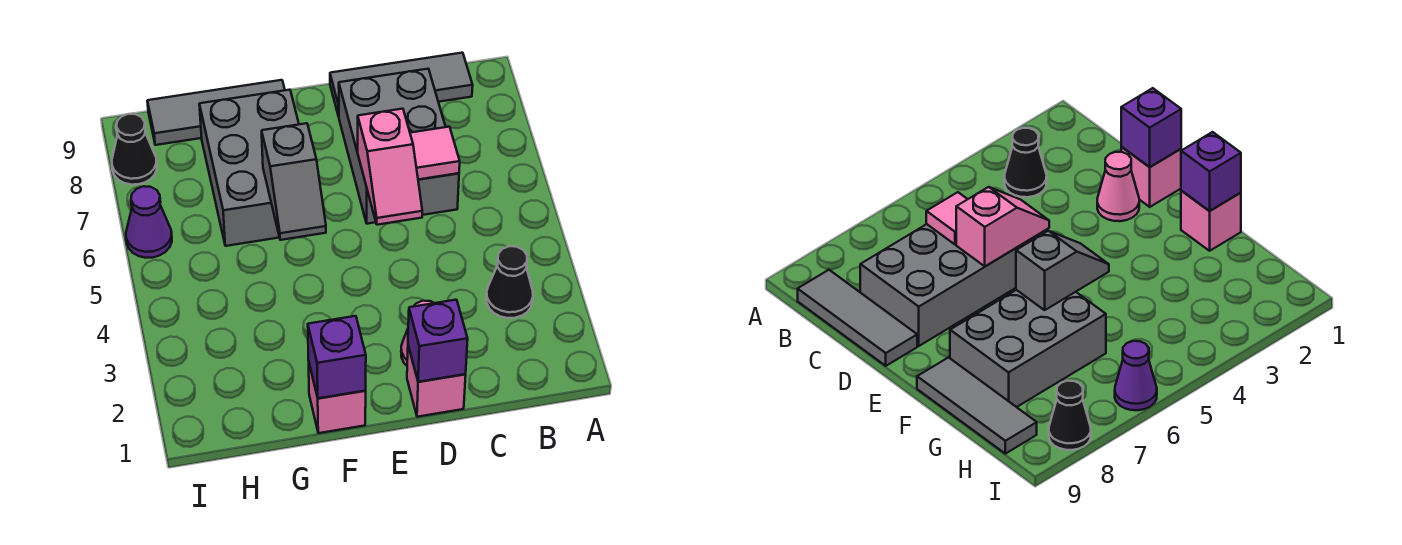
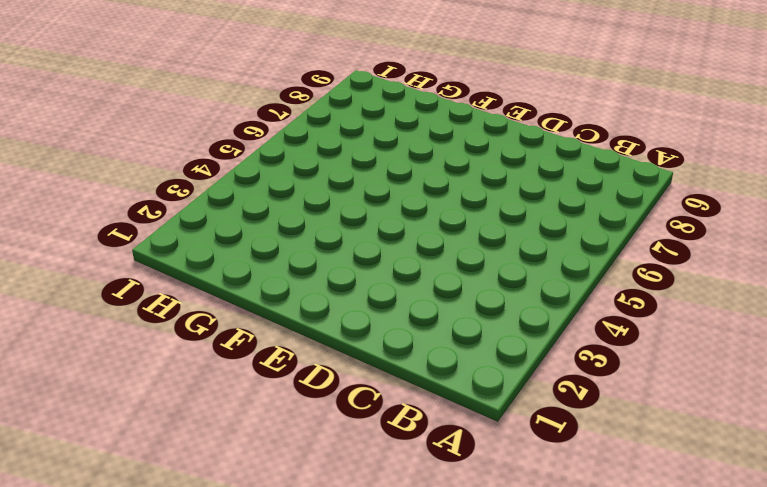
none -> black 1x1 cone [486,246,533,318]
none -> grey 1x3 tile [330,53,473,117]
none -> grey 2x3 brick [339,69,459,224]

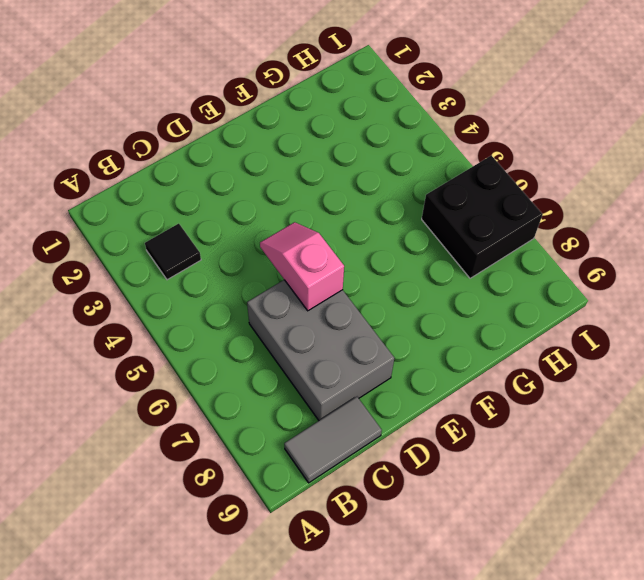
black 1x1 tile [145,224,201,280] -> black 1x1 cone [486,246,533,318]
grey 1x2 tile [284,397,382,483] -> grey 1x3 tile [330,53,473,117]
black 2x2 brick [422,156,543,278] -> purple 1x1 cone [126,186,172,258]
none -> pink 1x1 brick [407,346,466,417]
none -> pink 1x1 cone [1097,152,1139,221]
none -> pink 1x1 brick [309,364,366,433]

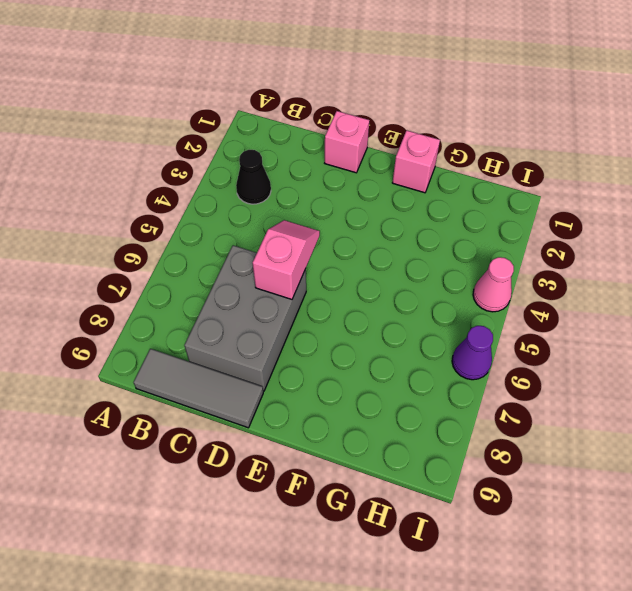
pink 1x1 cone [473,257,514,312] -> pink 1x1 cone moved to [1097,152,1139,221]
none -> grey 2x3 brick [199,90,299,246]
none -> grey 1x3 tile [147,80,285,145]
none -> black 1x1 cone [112,114,157,185]

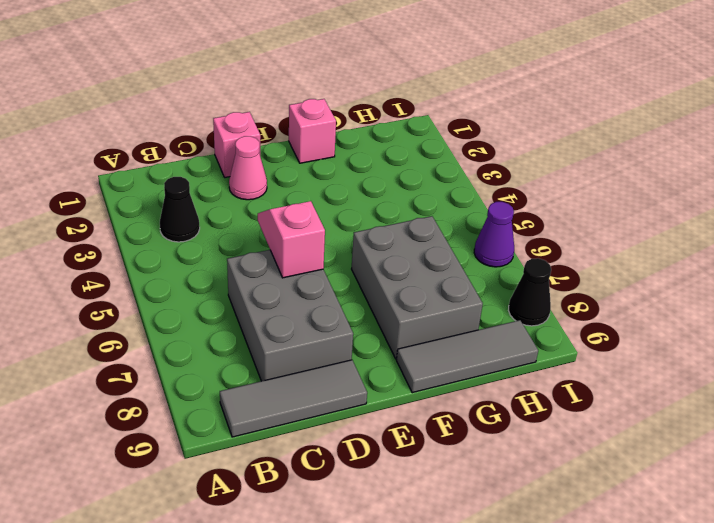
none -> pink 1x1 tile [410,127,460,179]
none -> purple 1x1 brick [408,300,468,382]
none -> purple 1x1 brick [308,316,366,398]

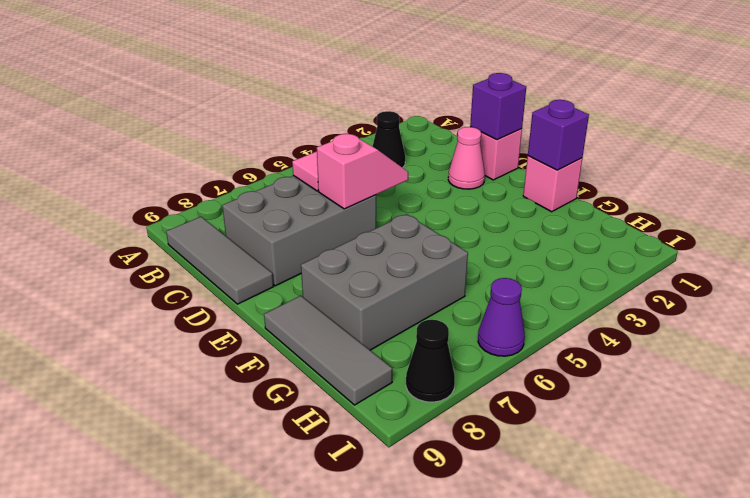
none -> grey 1x2 slope [262,123,326,240]

